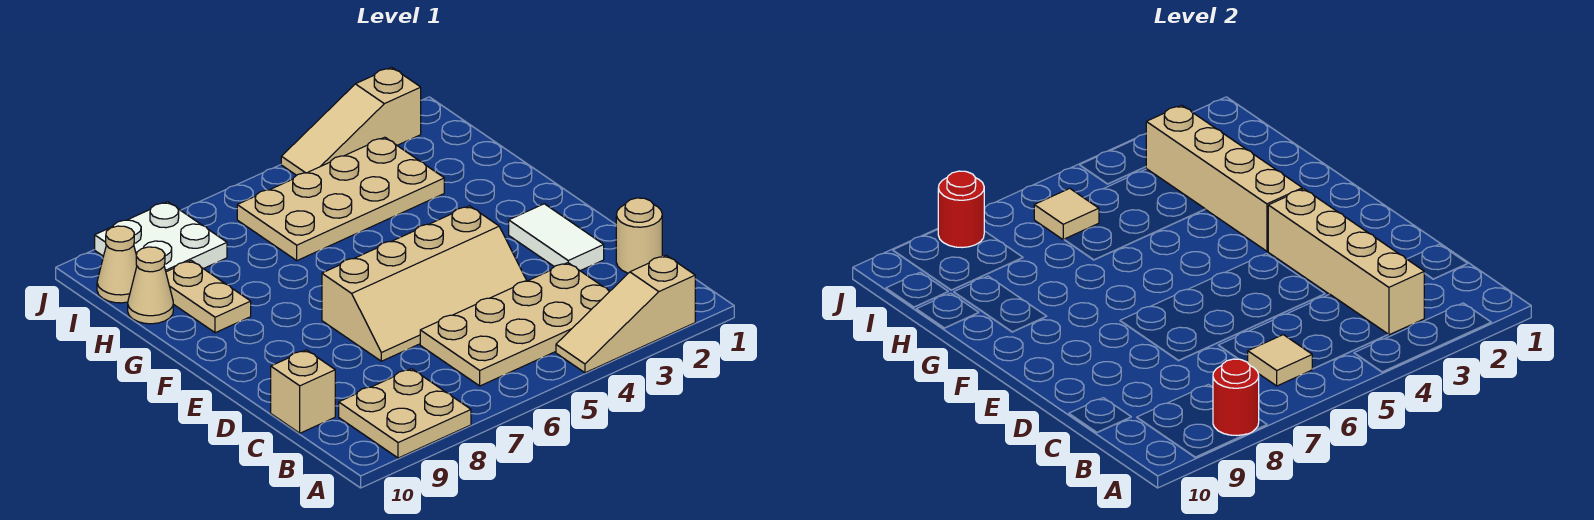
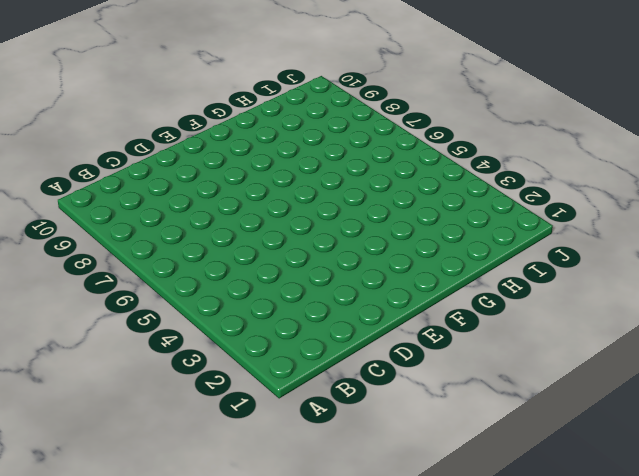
none -> tan 1x3 slope [556,255,695,373]
none -> tan 2x2 plate [339,369,471,458]
none -> tan 2x4 plate [420,263,610,386]

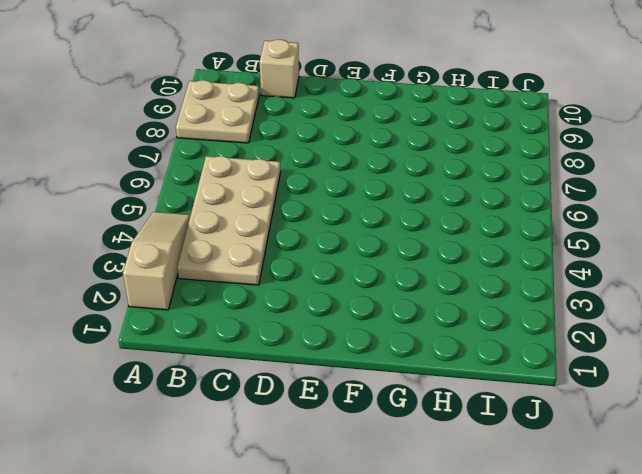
none -> tan 1x1 round brick [616,198,662,273]
none -> white 1x2 tile [509,204,604,271]
none -> tan 2x4 slope [322,206,527,361]

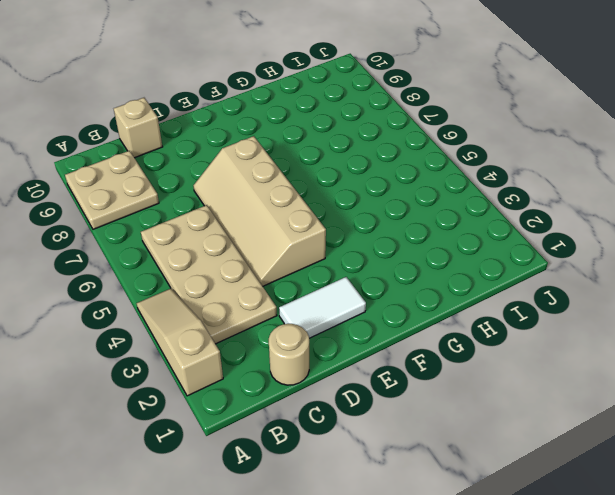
none -> tan 1x2 plate [166,261,251,333]
none -> tan 2x4 plate [237,137,444,261]
none -> tan 1x1 cone [128,247,173,324]

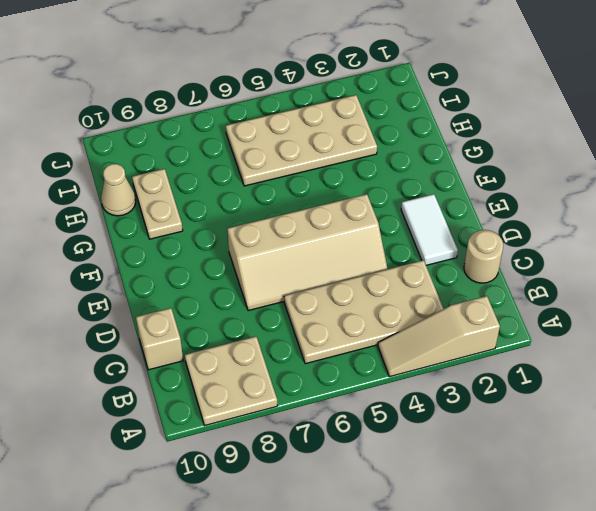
none -> white 2x2 plate [95,202,227,272]
none -> tan 1x1 cone [97,226,137,303]
none -> tan 1x3 slope [281,67,421,175]

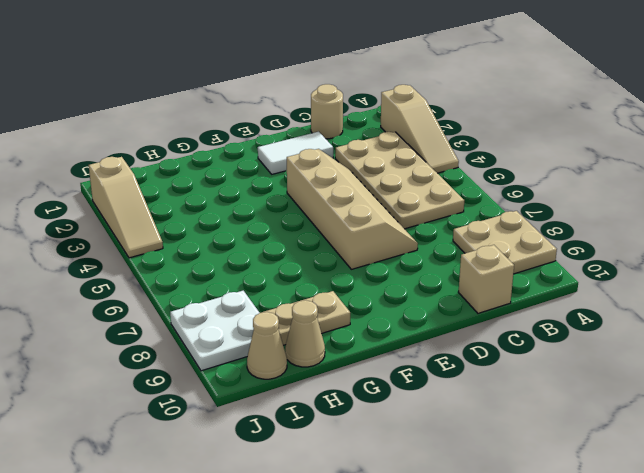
none -> tan 2x4 plate [237,137,444,261]
none -> red 1x1 round brick [1213,359,1259,435]
none -> tan 1x4 brick [1268,189,1424,335]

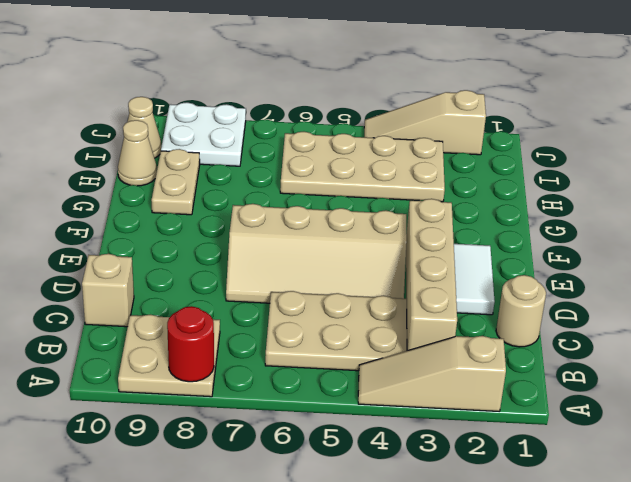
none -> tan 1x1 tile [1248,335,1312,386]
none -> tan 1x4 brick [1146,105,1302,251]
none -> tan 1x1 tile [1034,188,1099,240]

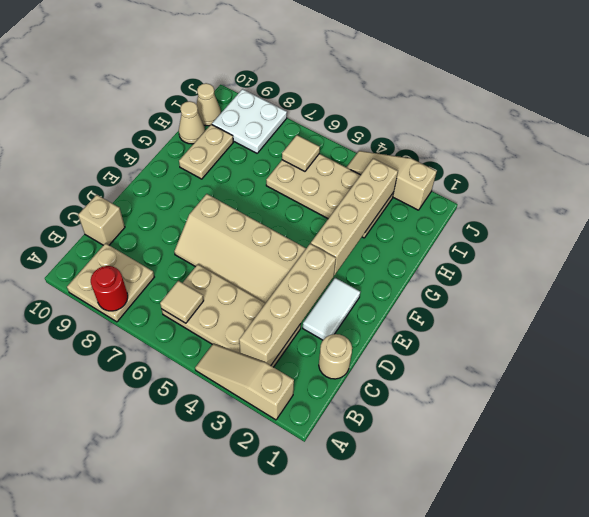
none -> red 1x1 round brick [938,171,984,248]

